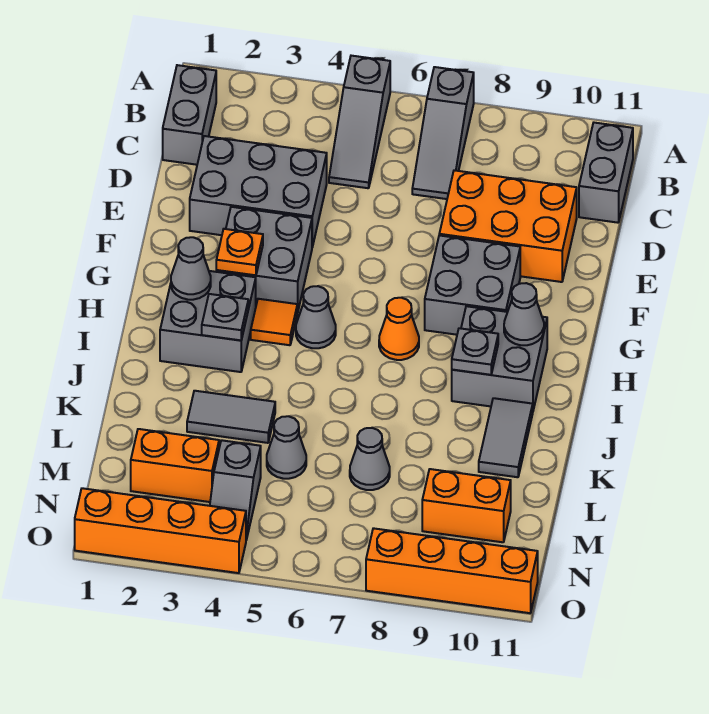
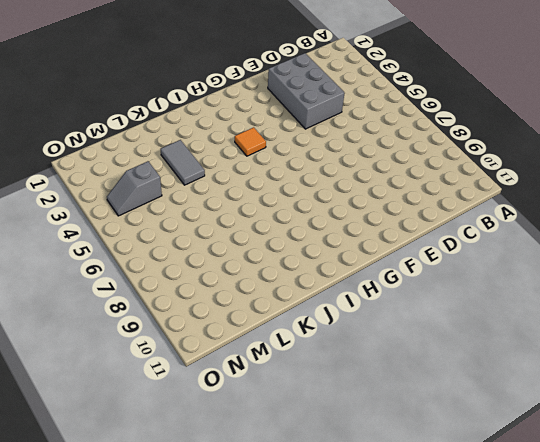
none -> grey 1x3 slope [329,56,390,188]
none -> grey 1x3 slope [412,67,474,199]
none -> grey 1x2 brick [163,65,216,165]

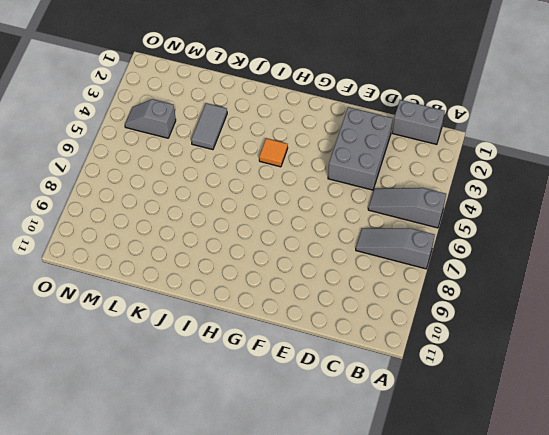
none -> grey 1x2 brick [579,123,633,223]
none -> orange 2x3 brick [439,170,577,282]
none -> grey 2x2 brick [216,207,312,312]

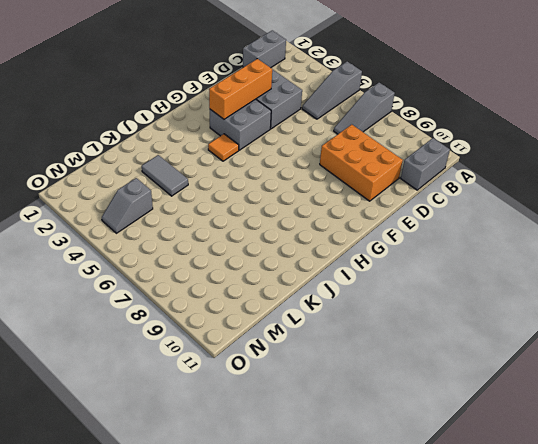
orange 1x3 brick [209,59,272,119] -> orange 1x1 plate [216,229,263,275]
none -> grey 2x2 brick [425,235,520,335]
none -> grey 2x2 brick [160,271,256,372]
none -> grey 1x1 cone [296,286,336,348]

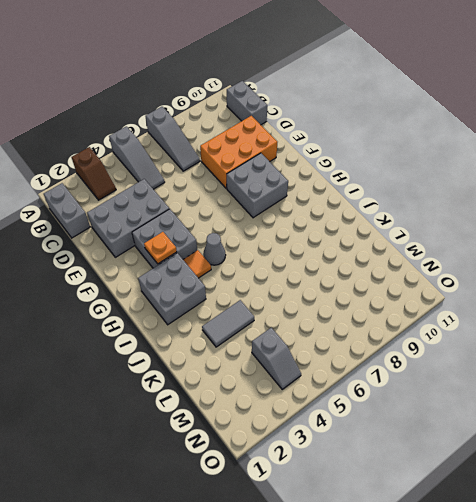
brown 1x2 slope [72,147,116,200] -> none
none -> orange 1x1 cone [379,298,419,360]
none -> grey 2x2 brick [452,306,547,410]
none -> grey 1x2 tile [479,398,533,477]

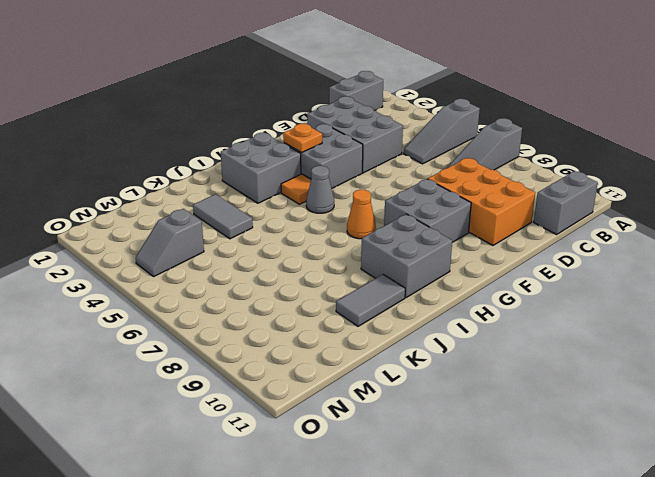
none -> grey 1x1 cone [267,416,306,479]
none -> grey 1x1 cone [350,428,390,490]
none -> orange 1x2 brick [131,429,219,502]

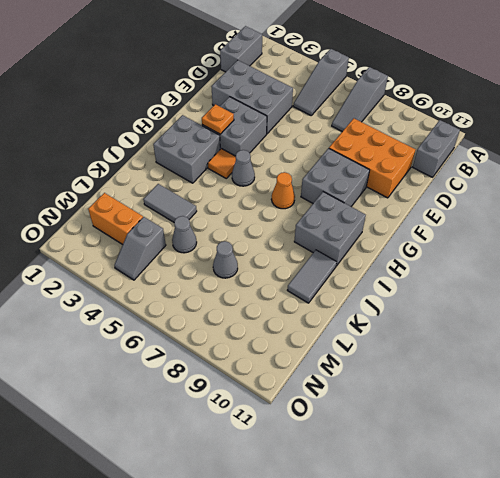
none -> orange 1x2 brick [422,469,511,542]
none -> orange 1x4 brick [75,488,246,573]
none -> orange 1x4 brick [366,528,538,613]

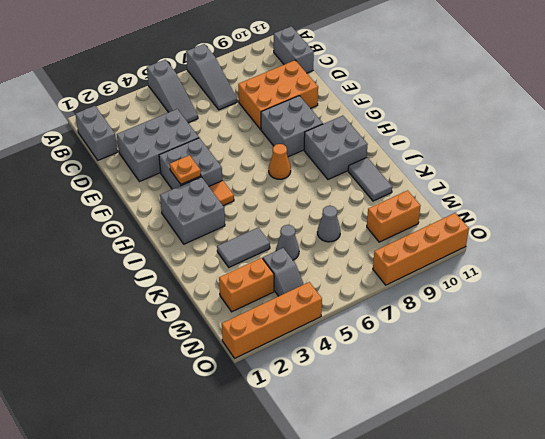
none -> grey 1x1 cone [296,286,336,348]
none -> grey 1x1 cone [171,237,211,300]
none -> grey 1x1 cone [504,283,544,345]

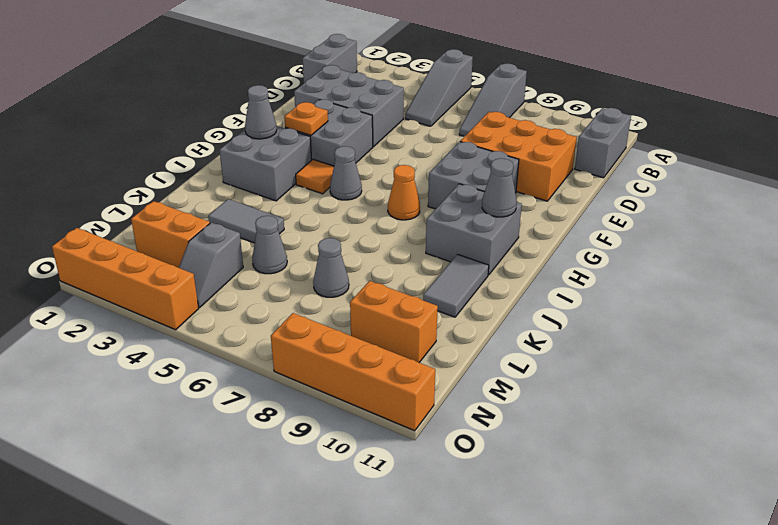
none -> grey 1x1 plate [202,294,248,340]
none -> grey 1x1 plate [452,328,498,375]

